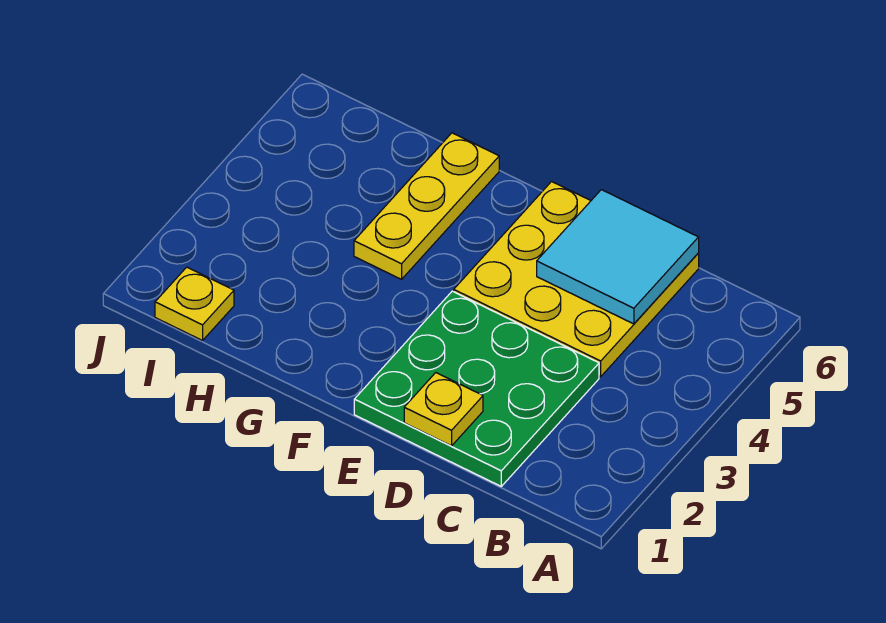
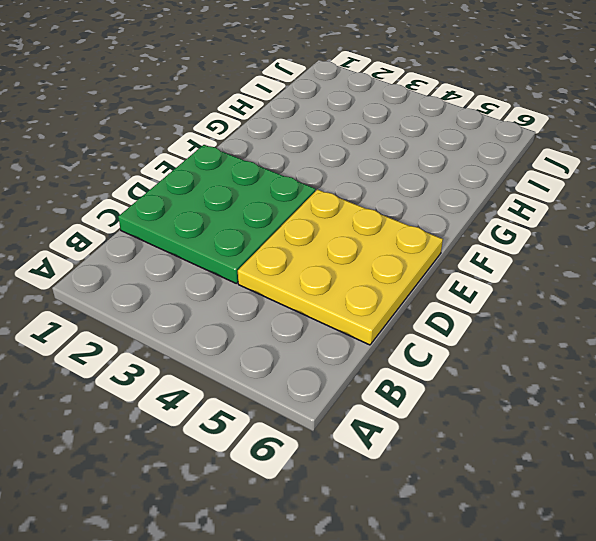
none -> yellow 1x3 plate [354,133,499,279]
none -> yellow 1x1 plate [155,267,234,341]

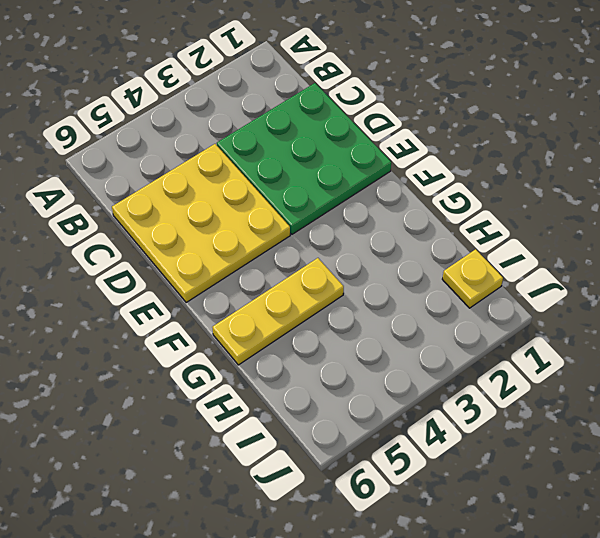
none -> cyan 2x2 tile [537,190,699,324]
none -> yellow 1x1 plate [404,373,483,446]

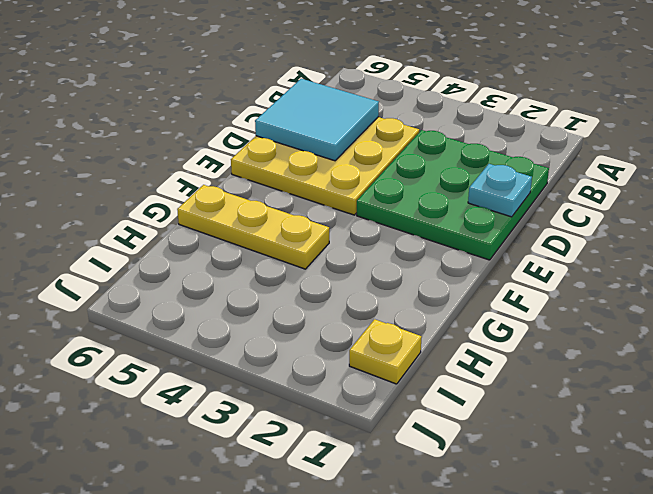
cyan 1x1 plate [468,164,532,217] -> yellow 1x1 plate [404,373,483,446]

